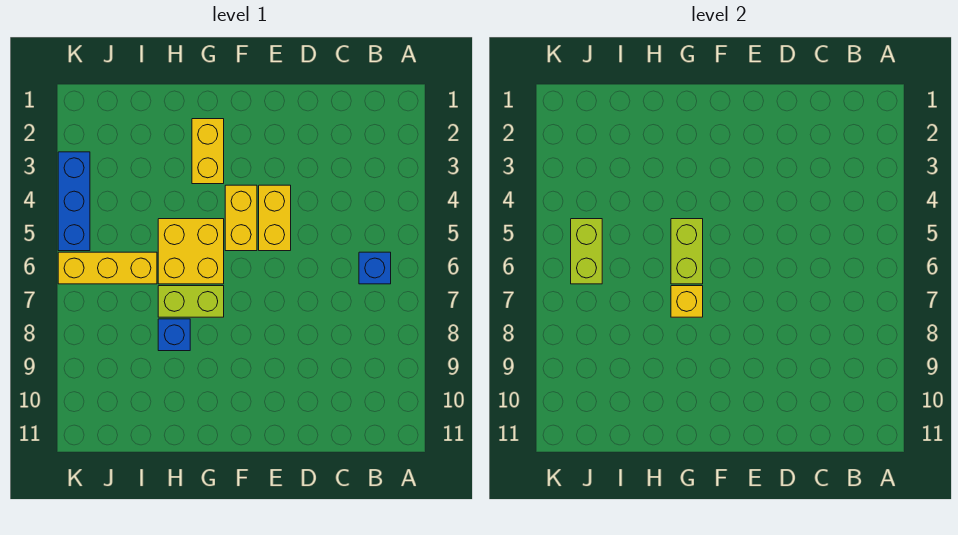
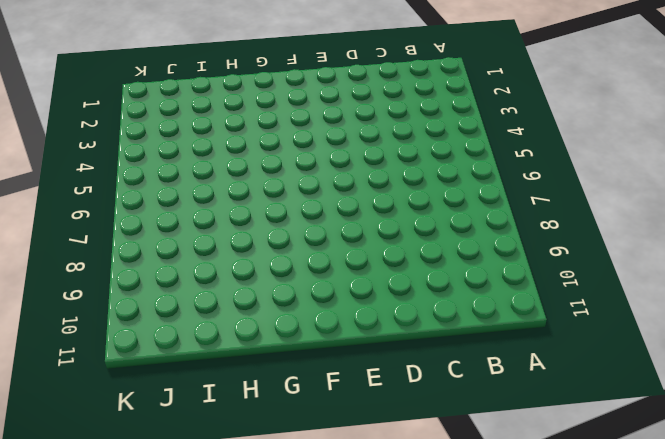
none -> blue 1x1 brick [359,252,391,284]
none -> yellow 1x2 brick [259,185,291,251]
none -> yellow 1x2 brick [225,185,257,251]

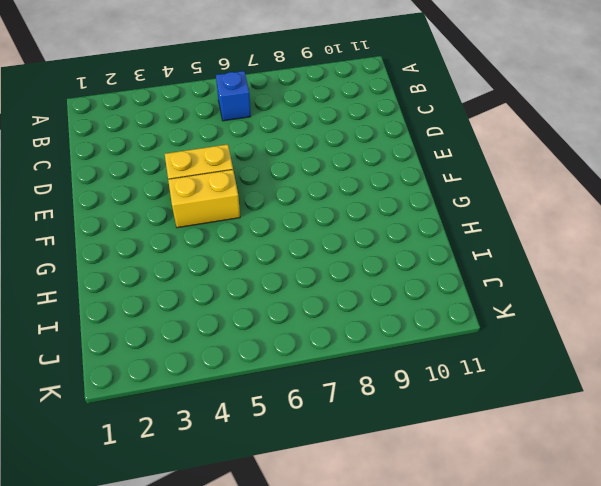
none -> yellow 1x2 brick [192,119,224,184]
none -> yellow 2x2 brick [158,219,224,284]
none -> lime 1x2 brick [158,286,224,317]

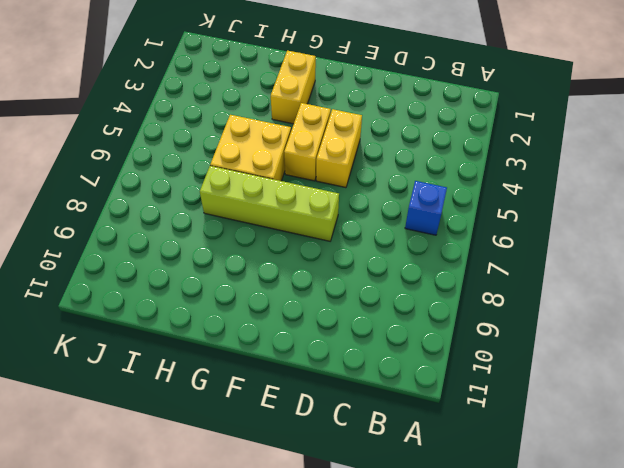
lime 1x4 brick [200,166,339,241] -> lime 1x2 brick [158,286,224,317]
none -> blue 1x1 brick [158,319,190,351]
none -> yellow 1x3 brick [58,252,157,284]
none -> blue 1x3 brick [58,152,90,251]

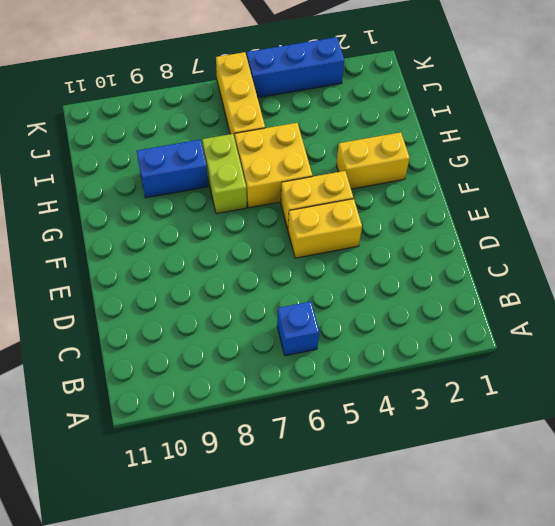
blue 1x2 brick [137,140,208,198] -> blue 1x1 brick [158,319,190,351]
none -> lime 1x2 brick [671,219,703,284]
none -> yellow 1x1 brick [671,286,703,317]
none -> lime 1x2 brick [571,219,602,284]

